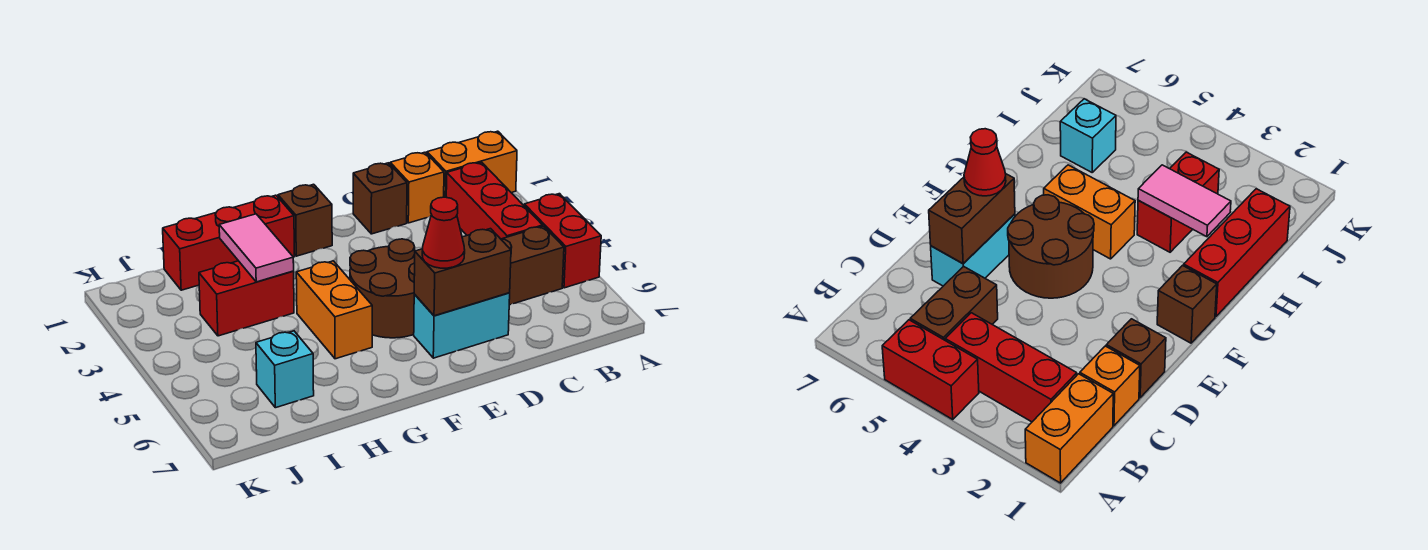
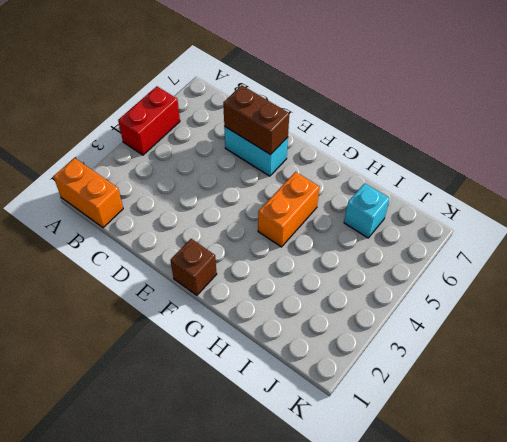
none -> red 1x3 brick [446,162,543,239]
none -> brown 1x2 brick [501,226,564,305]
none -> orange 1x1 brick [390,152,444,223]

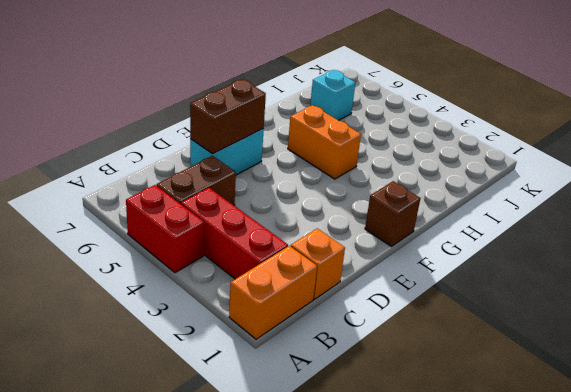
none -> brown 1x1 brick [353,163,407,234]
none -> brown 2x2 round brick [350,239,415,338]
none -> red 1x3 brick [163,195,295,290]

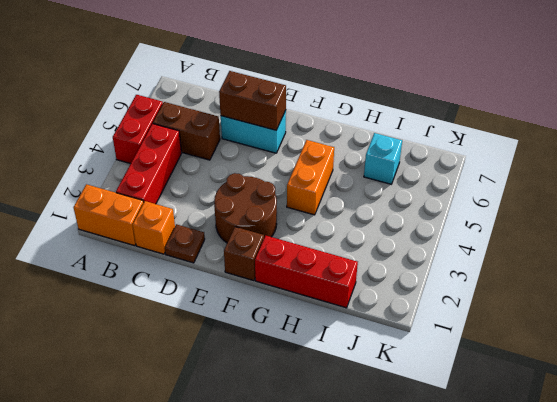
brown 1x1 plate [165,224,205,263] -> brown 1x1 brick [353,163,407,234]
brown 2x2 round brick [214,173,277,243] -> brown 2x2 round brick moved to [350,239,415,338]
none -> red 1x2 brick [199,261,294,336]
none -> pink 1x2 tile [219,214,294,282]
none -> red 1x1 cone [422,197,465,268]

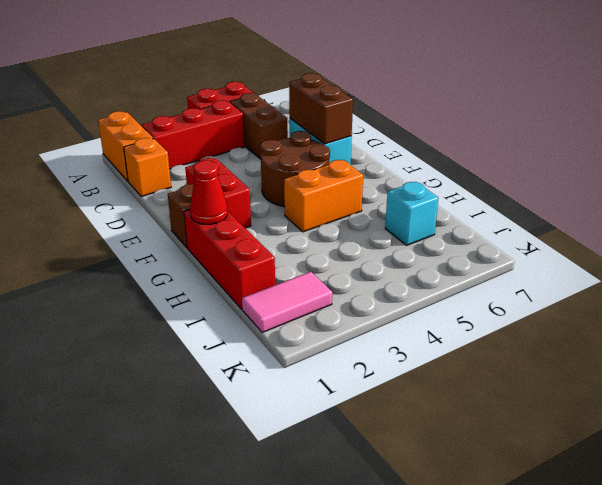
red 1x2 brick [185,158,251,228] -> red 1x2 brick moved to [199,261,294,336]
red 1x1 cone [190,160,228,224] -> red 1x1 cone moved to [422,197,465,268]
pink 1x2 tile [242,272,332,332] -> pink 1x2 tile moved to [219,214,294,282]
none -> brown 1x1 brick [353,163,407,234]

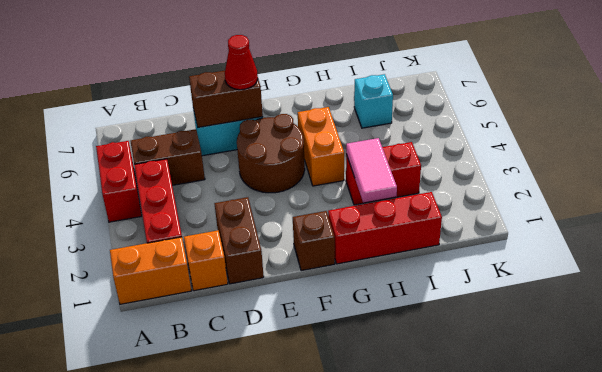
brown 1x2 brick [214,197,264,284] -> brown 1x1 brick [353,163,407,234]

